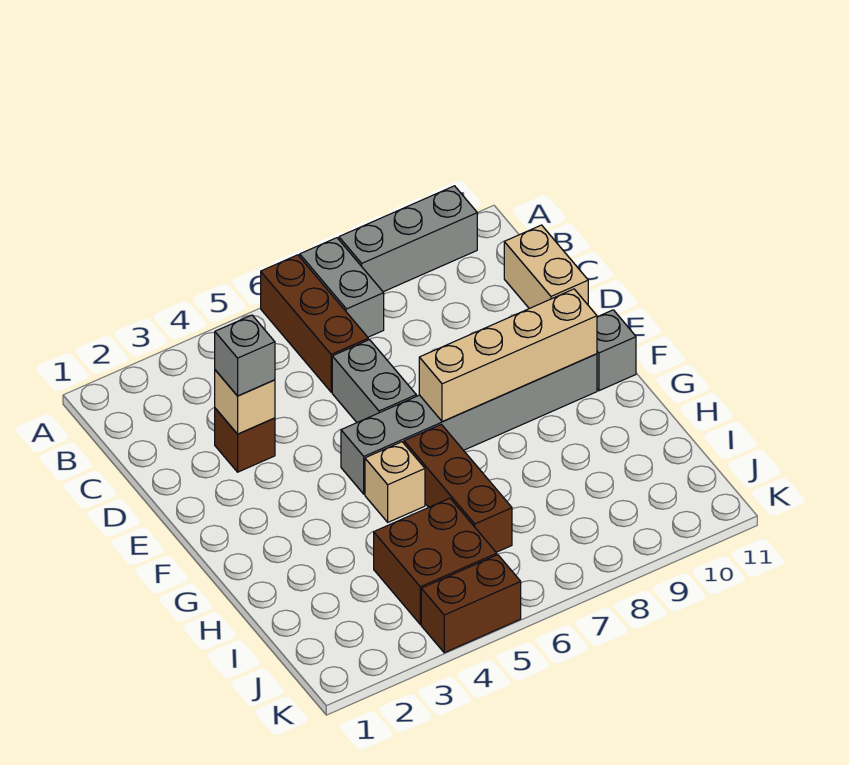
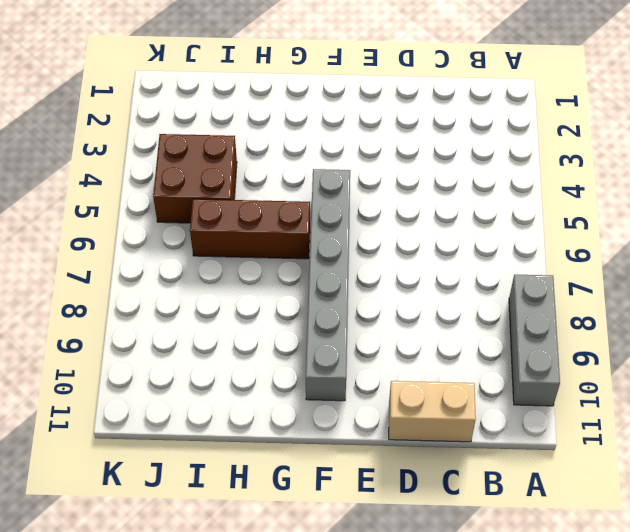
none -> brown 1x3 brick [261,255,368,392]
none -> grey 1x2 brick [300,238,384,337]
none -> brown 1x1 brick [215,408,275,472]

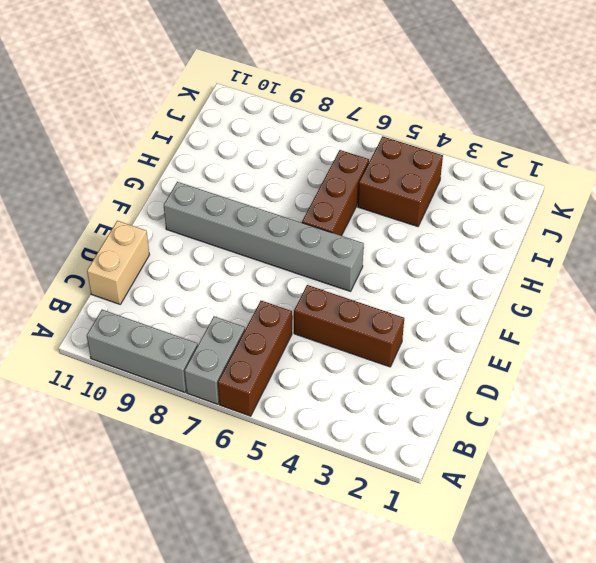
brown 1x3 brick [294,285,404,367] -> brown 1x1 brick [215,408,275,472]
none -> grey 1x2 brick [332,340,416,422]
none -> grey 1x1 brick [597,310,636,391]
none -> tan 1x1 brick [365,442,425,522]

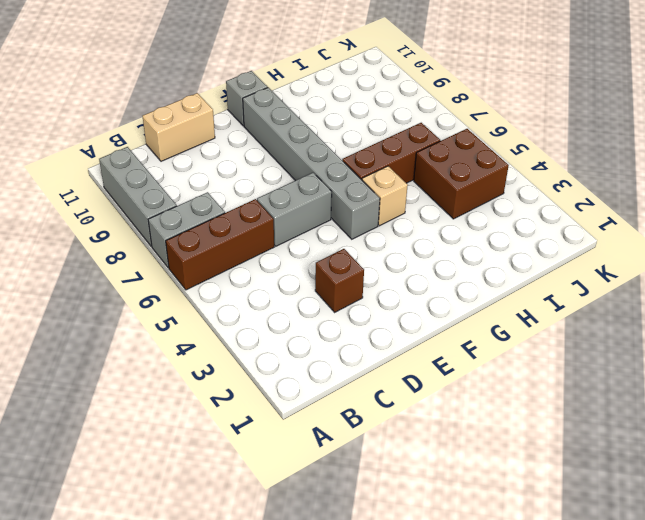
none -> brown 1x2 brick [421,555,521,653]
none -> tan 1x1 brick [215,370,275,434]
none -> tan 1x4 brick [419,289,597,422]

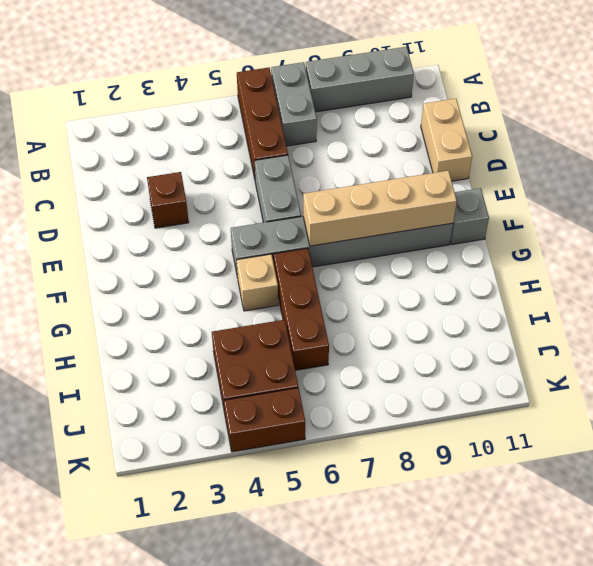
none -> tan 1x1 brick [215,370,275,434]
none -> grey 1x1 brick [215,315,275,396]

